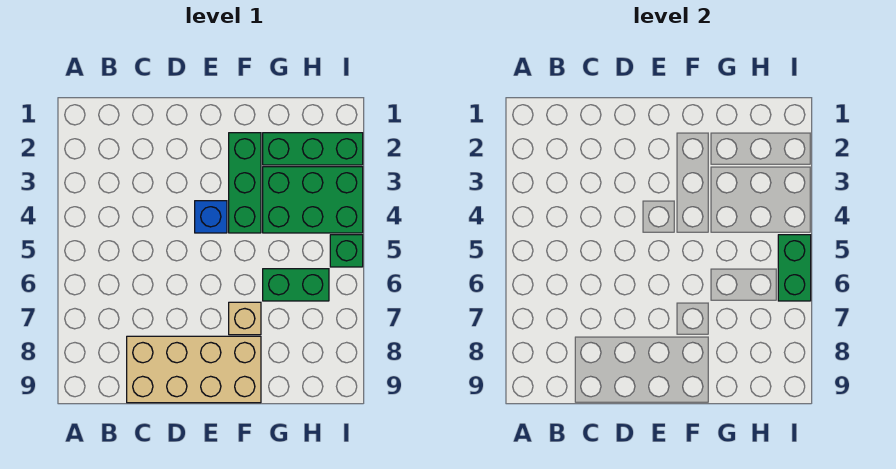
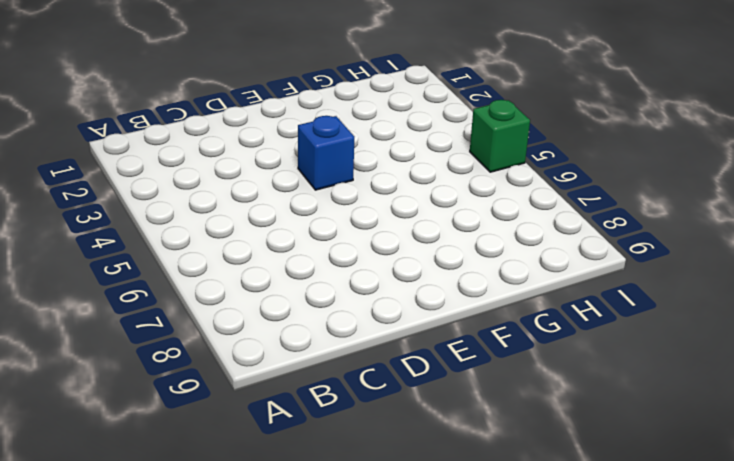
none -> tan 2x4 brick [127,336,261,403]
none -> green 1x3 brick [229,133,261,233]

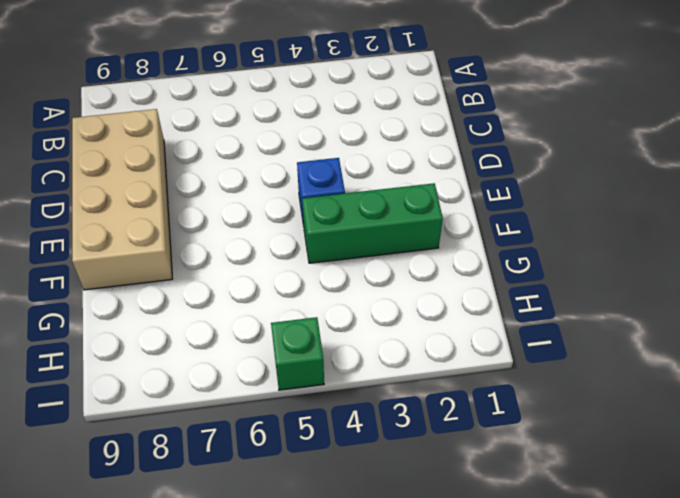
none -> tan 1x1 brick [229,302,261,335]
none -> green 1x3 brick [263,133,363,165]

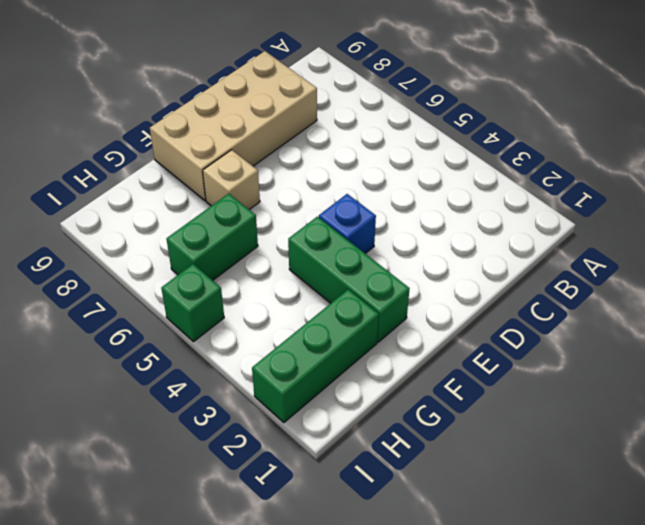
none -> green 2x3 brick [263,167,363,233]
none -> green 1x2 brick [778,235,811,301]

